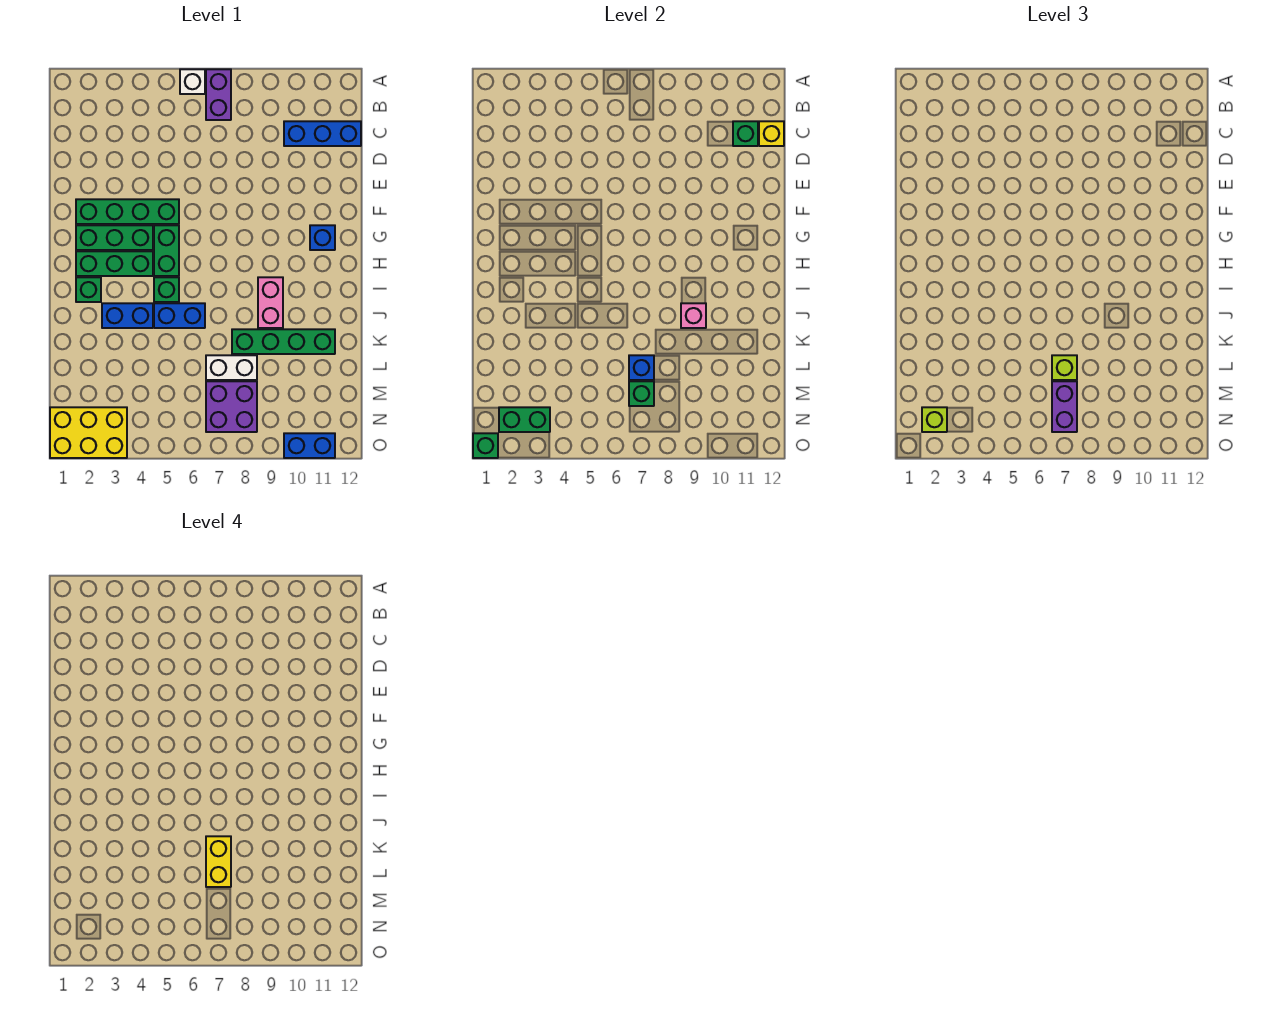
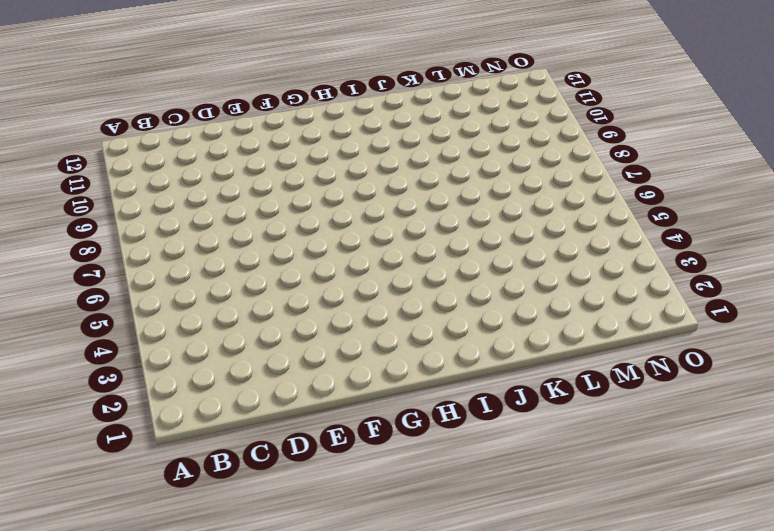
none -> white 1x1 brick [180,69,205,94]
none -> purple 1x2 brick [206,69,231,120]
none -> blue 1x3 brick [284,121,361,146]

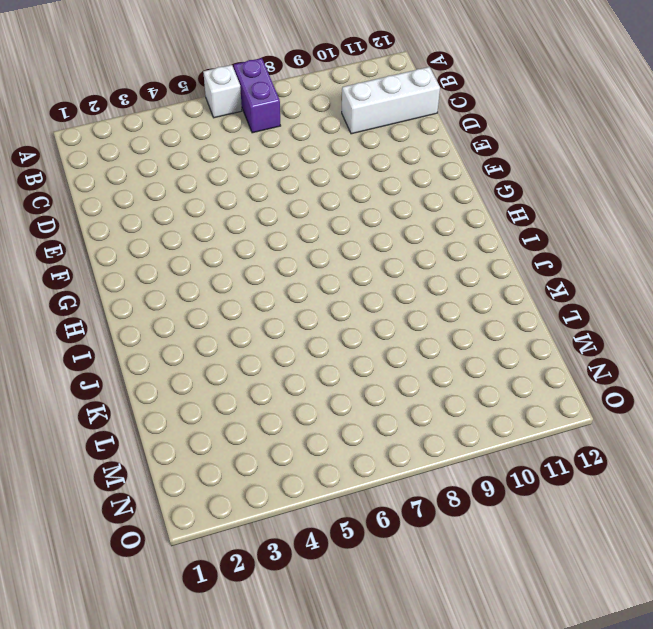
white 1x3 brick [342,67,440,134] -> blue 1x3 brick [284,121,361,146]
none -> green 1x4 brick [76,199,179,224]
none -> green 1x3 brick [76,225,153,250]
none -> green 1x2 brick [154,225,179,276]

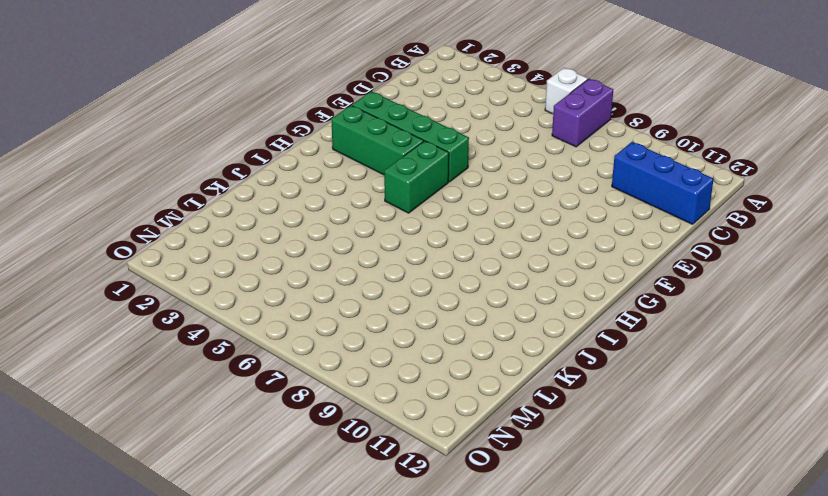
none -> blue 1x1 brick [310,225,335,250]
none -> green 1x3 brick [76,251,153,276]
none -> green 1x1 brick [76,277,101,302]

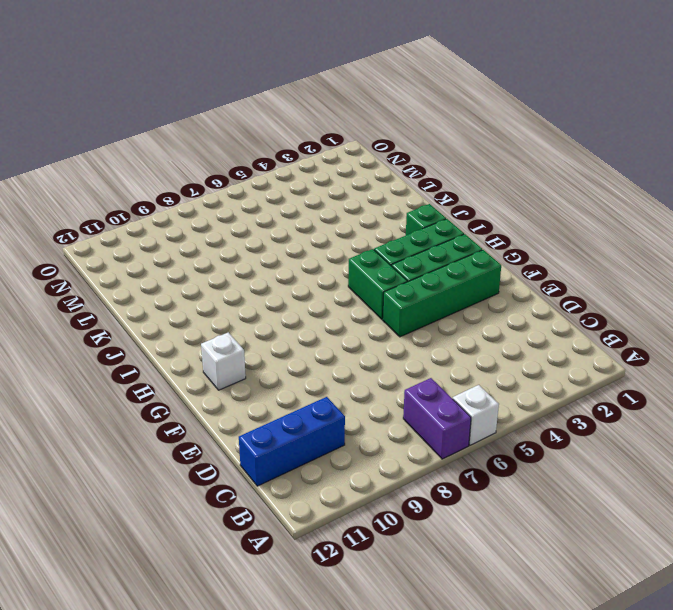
white 1x1 brick [201,332,246,390] -> blue 1x1 brick [310,225,335,250]
none -> green 1x1 brick [154,277,179,302]
none -> pink 1x2 brick [258,277,283,328]
none -> blue 1x2 brick [102,303,153,328]

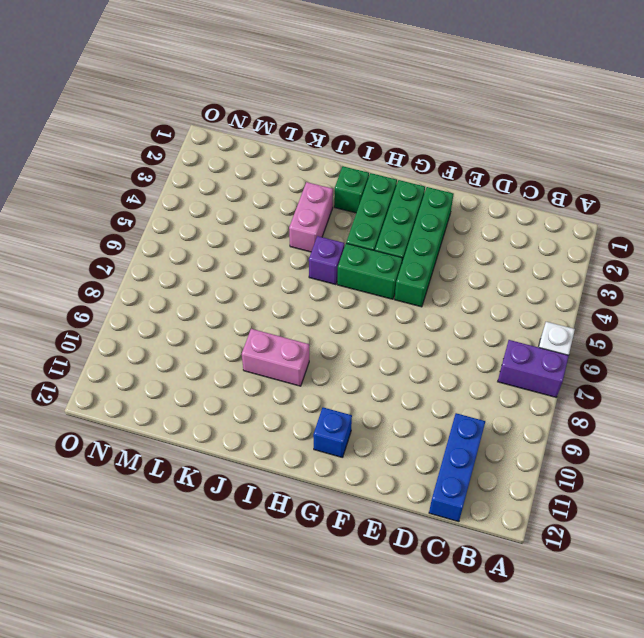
purple 1x1 brick [309,236,344,285] -> green 1x1 brick [154,277,179,302]
pink 1x2 brick [289,182,333,252] -> blue 1x2 brick [102,303,153,328]
none -> blue 1x2 brick [154,303,205,328]
none -> green 1x4 brick [232,329,335,354]
none -> white 1x2 brick [206,355,257,380]

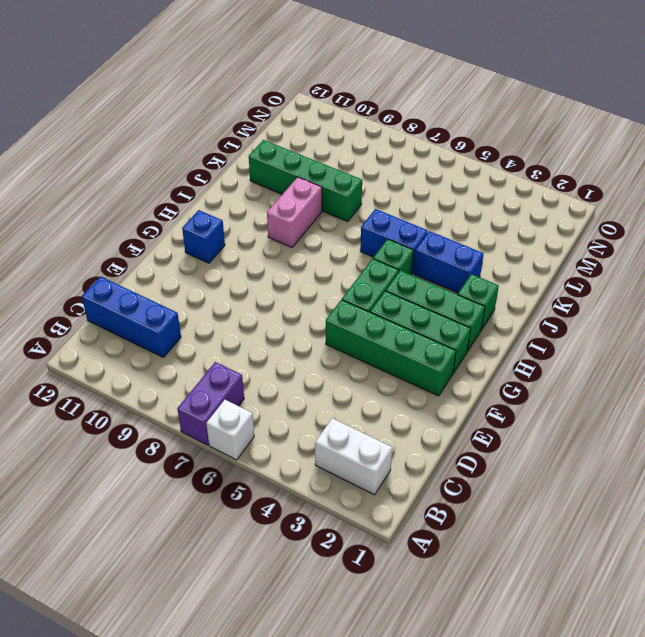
white 1x2 brick [315,418,392,495] -> white 1x2 brick moved to [206,355,257,380]
none -> purple 2x2 brick [206,381,257,432]
none -> yellow 2x3 brick [50,407,127,458]
none -> blue 1x2 brick [284,433,335,458]

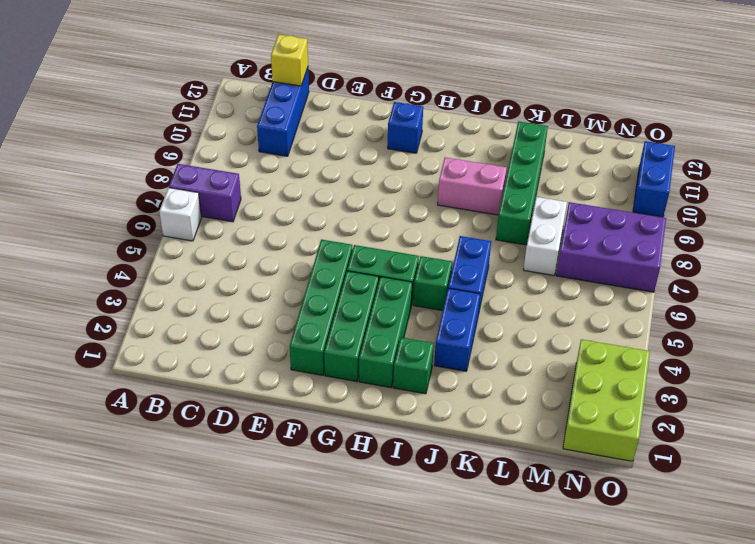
purple 2x3 brick [556,202,666,292] -> purple 2x2 brick [206,381,257,432]
lime 2x3 brick [563,339,650,461] -> yellow 2x3 brick [50,407,127,458]
none -> green 1x1 brick [733,121,758,146]
none -> pink 1x1 brick [681,303,706,328]
none -> blue 1x1 brick [629,355,654,380]

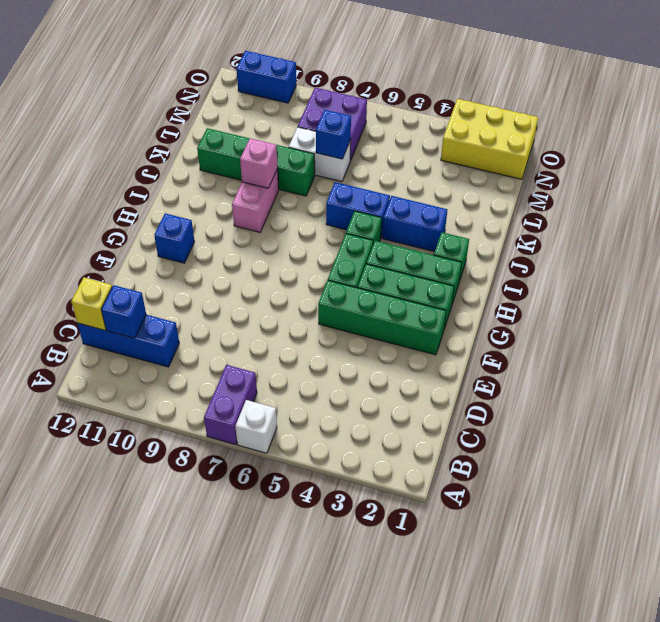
blue 1x1 brick [101,285,146,338] -> green 1x1 brick [733,121,758,146]
none -> green 1x1 brick [629,381,654,406]
none -> green 1x2 brick [499,407,550,432]
none -> green 1x1 brick [473,433,498,458]

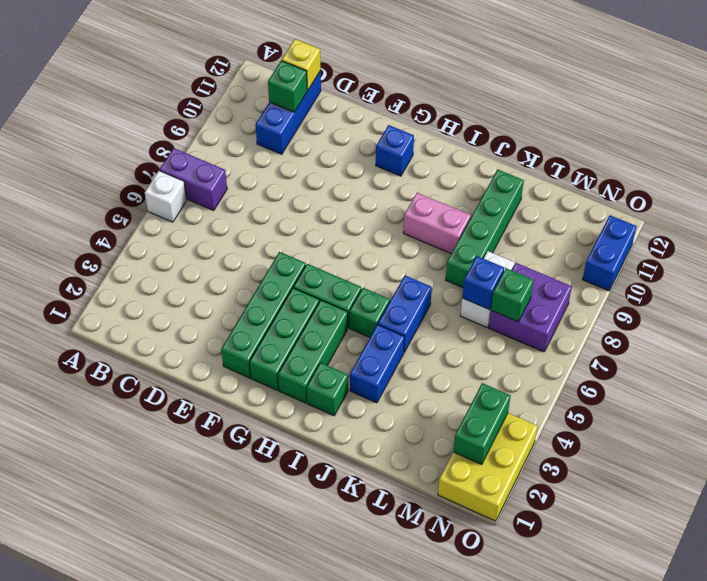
none -> pink 1x1 brick [681,303,706,328]
none -> green 1x1 brick [473,433,498,458]
none -> lime 1x1 brick [1052,355,1077,380]

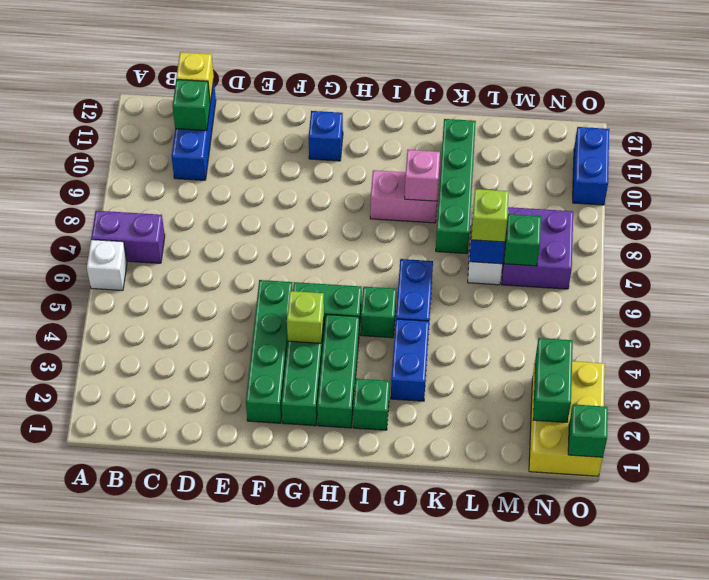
lime 1x1 brick [287,291,324,343] -> lime 1x1 brick moved to [922,407,947,432]
none -> purple 1x2 brick [1052,381,1077,432]
none -> yellow 1x2 brick [206,836,231,887]

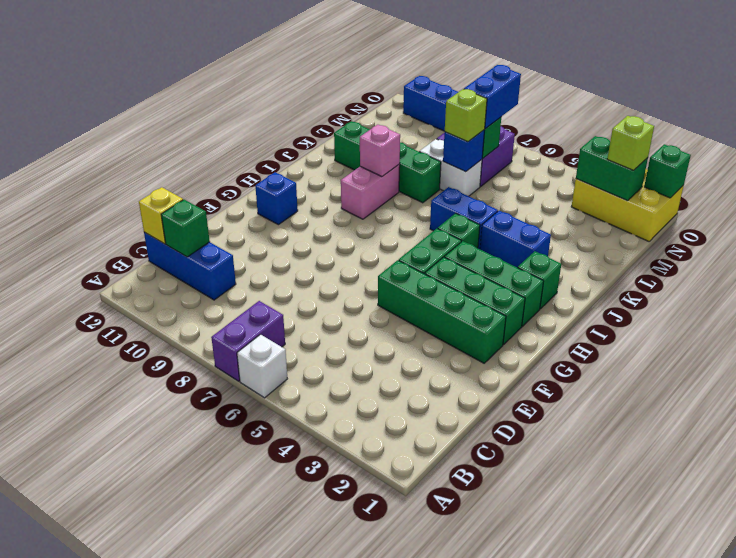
blue 1x2 brick [464,65,521,129] -> purple 1x2 brick [1052,381,1077,432]
none -> yellow 1x2 brick [206,836,231,887]

